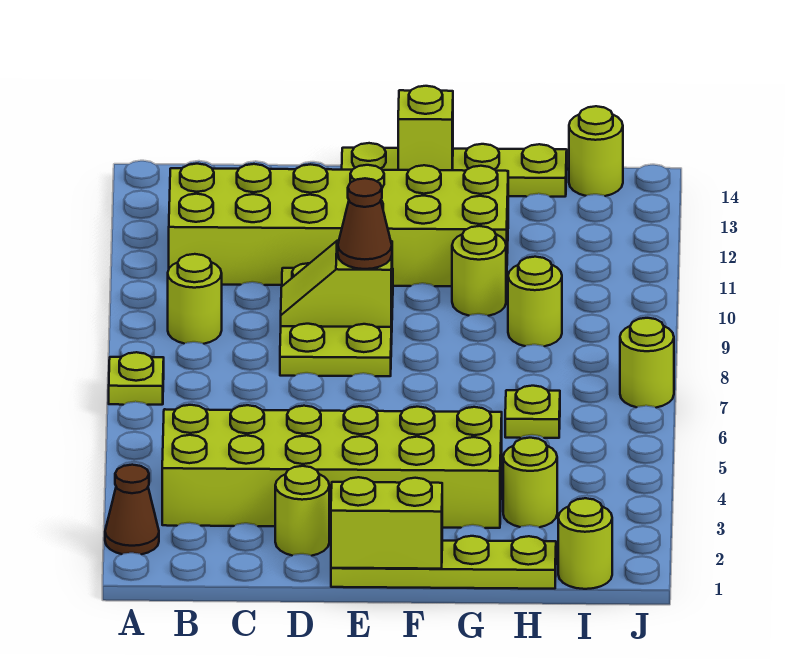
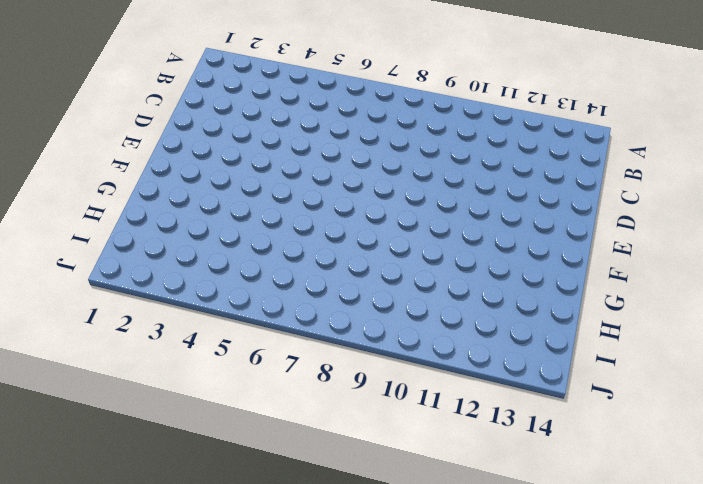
none -> brown 1x1 cone [105,465,159,554]
none -> lime 1x1 plate [109,352,164,405]
none -> lime 2x6 brick [162,405,502,528]

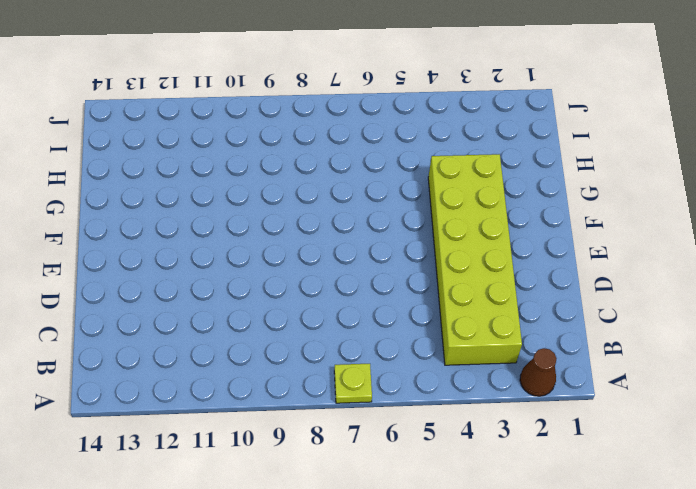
none -> lime 1x1 round brick [168,254,222,344]
none -> lime 2x6 brick [169,164,508,286]
none -> lime 1x1 round brick [275,466,329,556]

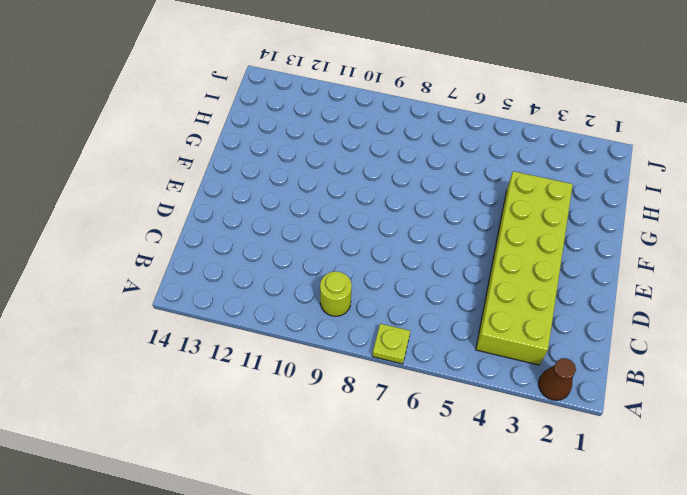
none -> lime 2x6 brick [169,164,508,286]
none -> lime 1x1 round brick [275,466,329,556]
none -> lime 2x3 plate [280,263,393,376]

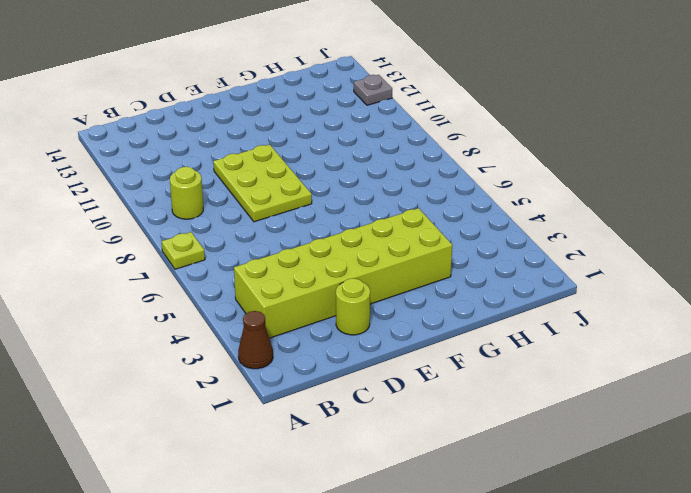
grey 1x1 plate [354,75,392,105] -> none
none -> lime 2x6 brick [169,164,508,286]
none -> lime 1x4 plate [331,536,556,589]
none -> lime 1x4 plate [342,143,567,197]

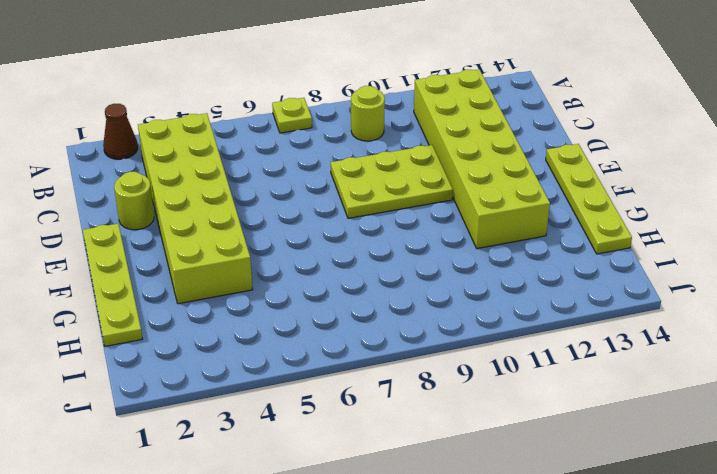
none -> lime 1x1 round brick [452,226,506,316]
none -> lime 1x1 round brick [503,438,557,527]
none -> lime 1x1 plate [505,386,560,438]

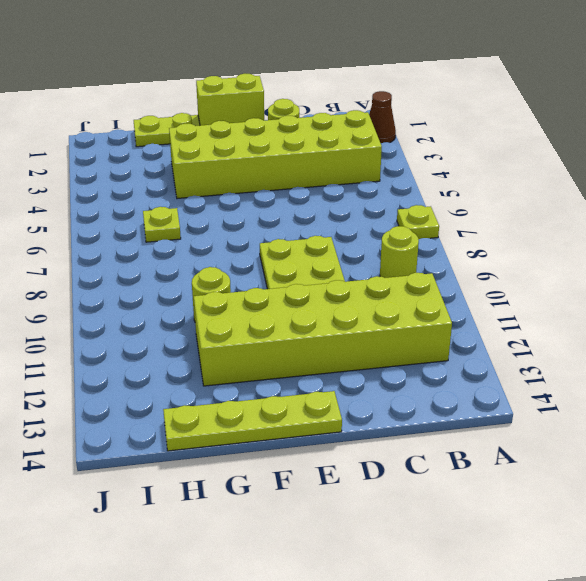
none -> lime 1x1 round brick [503,438,557,527]
none -> lime 1x1 round brick [508,257,562,346]
none -> lime 1x1 round brick [558,498,612,589]

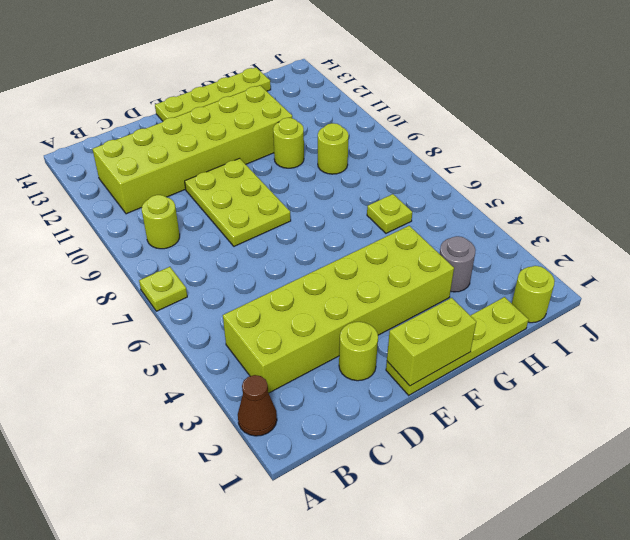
grey 1x1 round brick [440,236,476,292] -> lime 1x1 round brick [503,438,557,527]
none -> lime 1x1 round brick [569,106,623,196]
none -> lime 1x1 round brick [620,318,674,407]
none -> lime 1x2 slope [281,241,392,327]

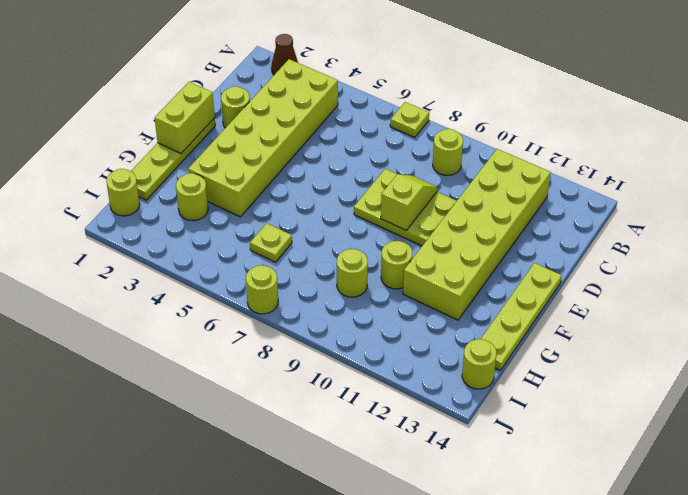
none -> lime 1x1 brick [398,86,453,170]
none -> brown 1x1 cone [338,178,392,269]

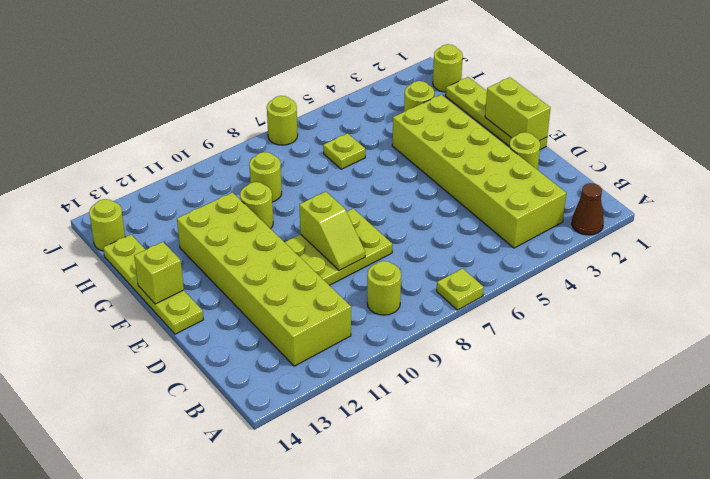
none -> brown 1x1 cone [338,178,392,269]

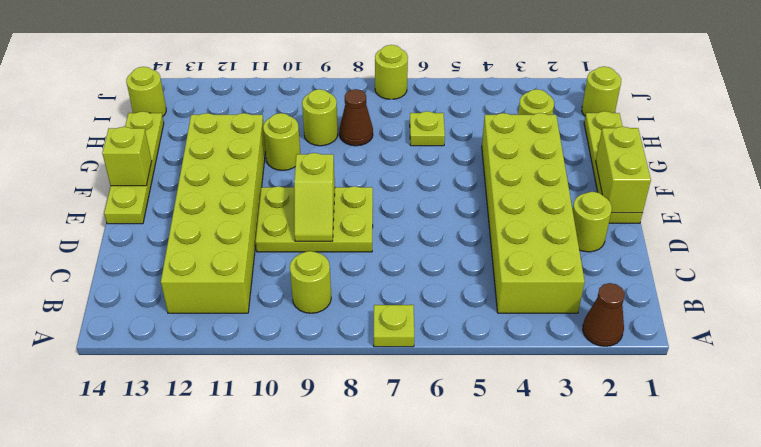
brown 1x1 cone [339,89,373,146] -> brown 1x1 cone moved to [338,178,392,269]

